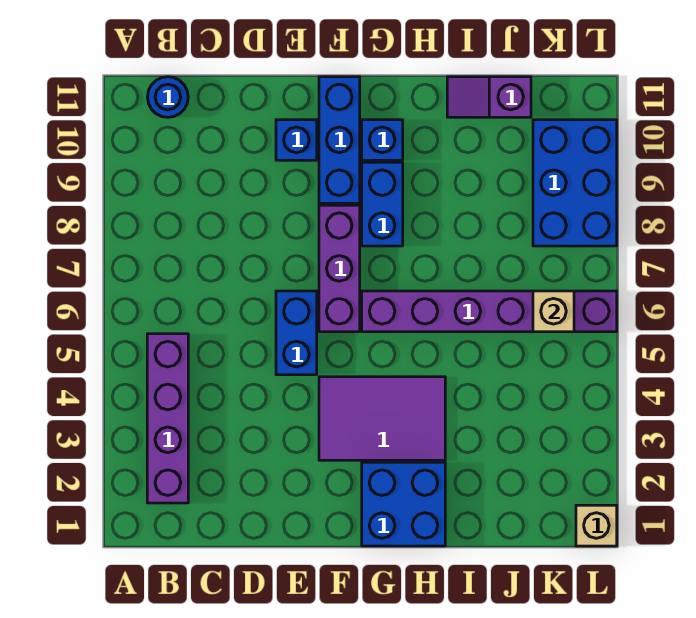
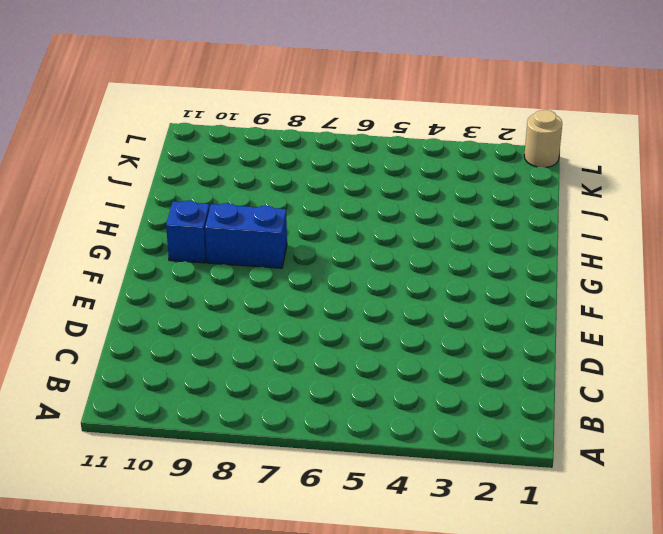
tan 1x1 round brick [524,110,562,168] -> tan 1x1 brick [576,505,617,546]
none -> purple 1x4 brick [147,334,188,503]
none -> blue 1x1 round brick [148,77,188,117]
none -> blue 1x2 brick [276,291,317,375]

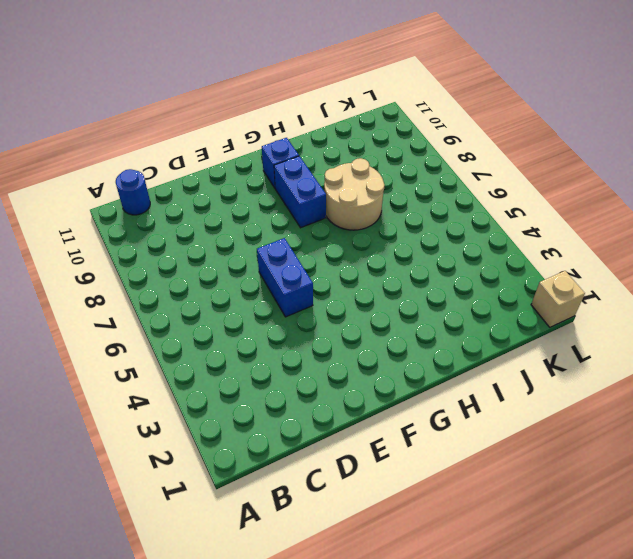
tan 2x2 round brick [324,158,384,230] -> none
none -> purple 1x4 brick [147,334,188,503]
none -> blue 1x1 brick [276,120,317,160]
none -> purple 2x3 tile [319,377,445,460]

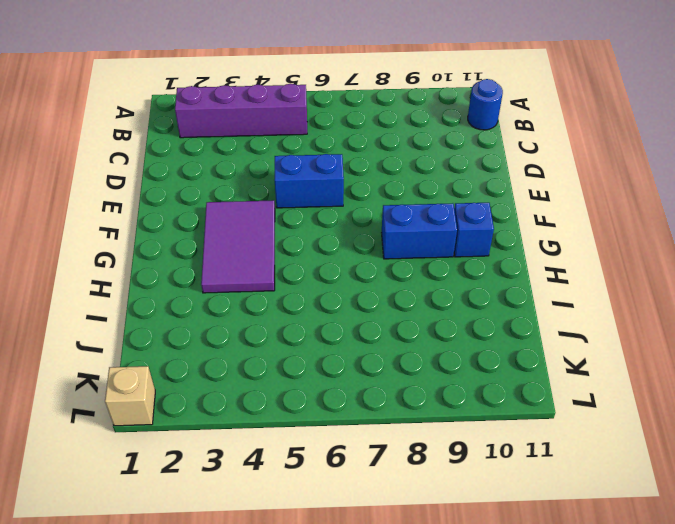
none -> blue 1x1 brick [276,120,317,160]
none -> purple 1x3 brick [319,205,360,332]
none -> blue 1x3 brick [319,77,360,203]

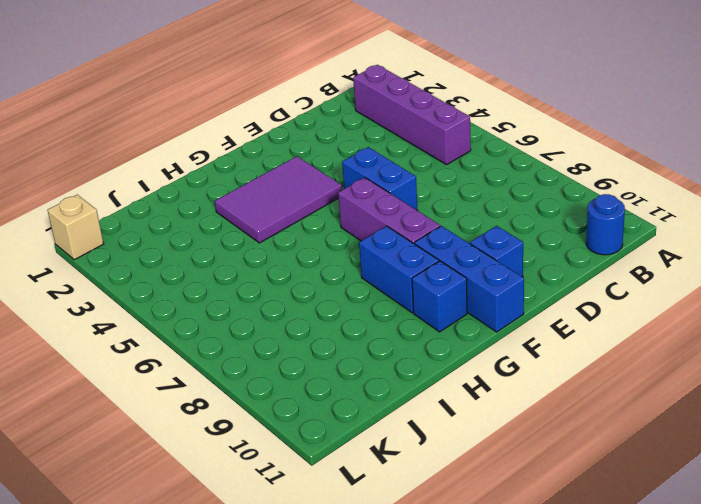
none -> blue 2x2 brick [362,462,445,546]
none -> purple 1x6 brick [362,291,617,332]
none -> purple 1x2 slope [447,77,531,117]

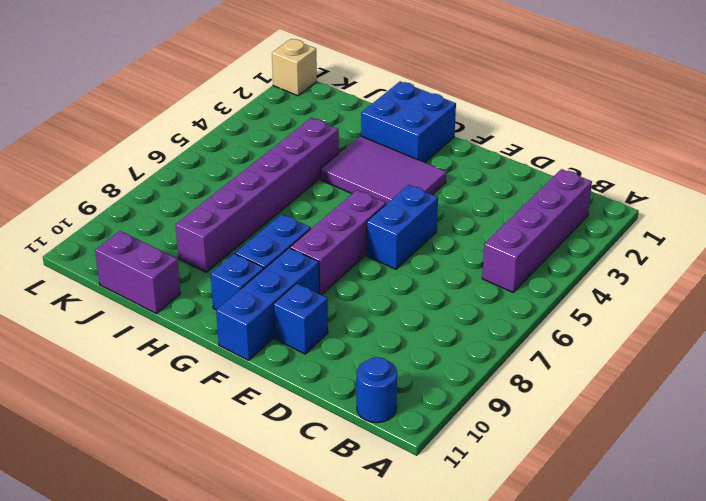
purple 1x6 brick [176,118,339,272] -> purple 1x6 brick turned to [362,291,617,332]
purple 1x2 brick [95,231,181,314] -> purple 1x2 slope [447,77,531,117]
none -> blue 2x3 brick [533,120,617,246]
none -> tan 1x1 brick [533,291,574,332]

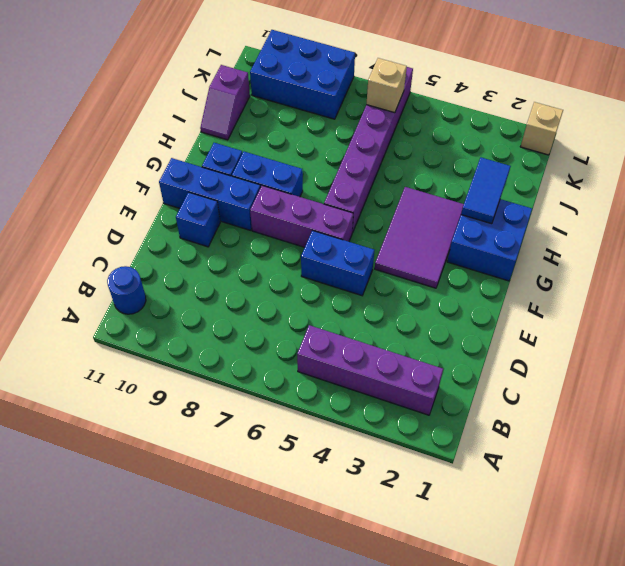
blue 1x2 tile [461,158,511,224] -> none

